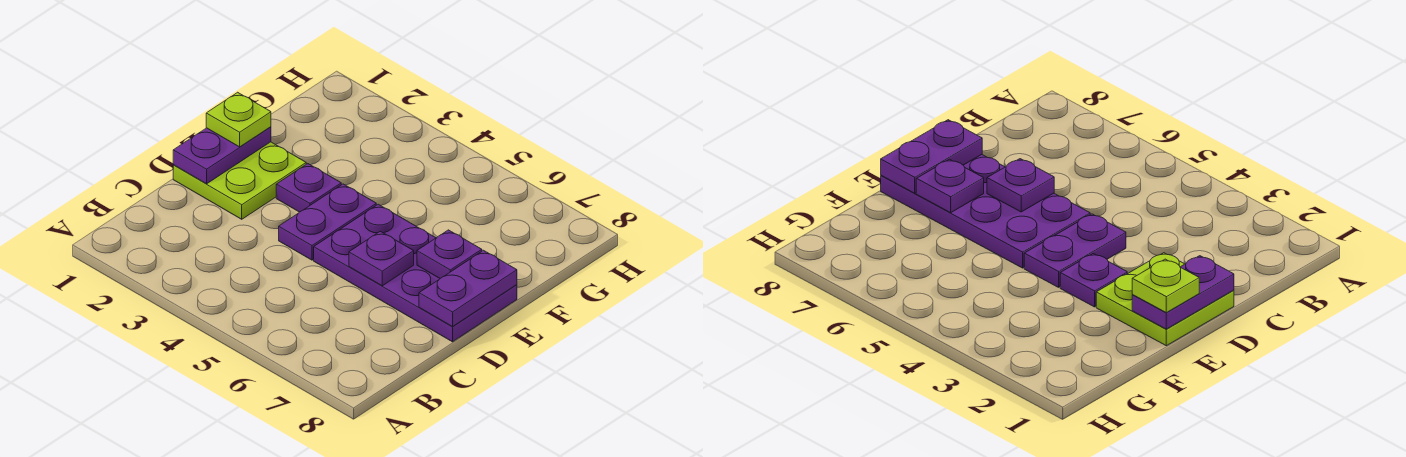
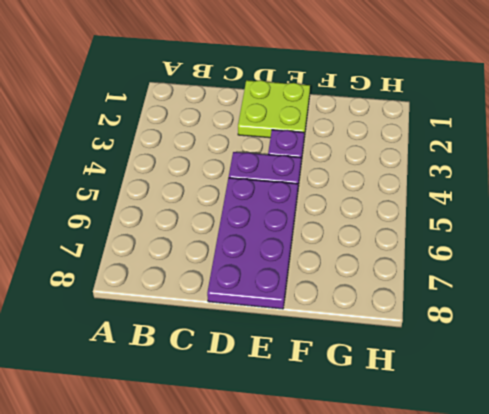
none -> purple 1x2 plate [173,127,271,184]
none -> purple 1x1 plate [349,231,414,286]

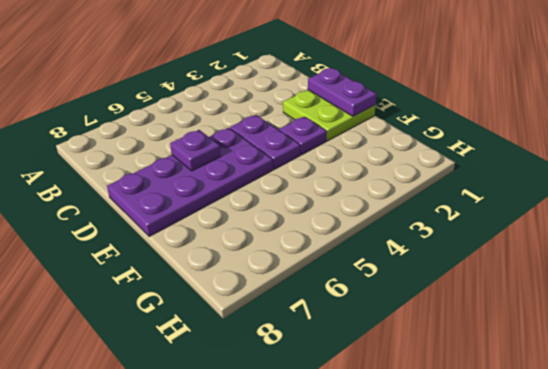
none -> purple 1x2 plate [419,250,517,327]
none -> purple 1x1 plate [417,230,482,278]

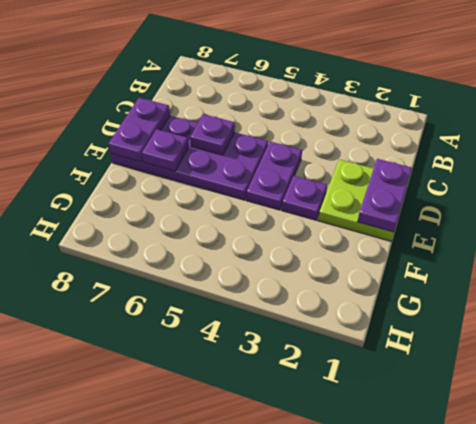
none -> lime 1x1 plate [206,92,271,147]

